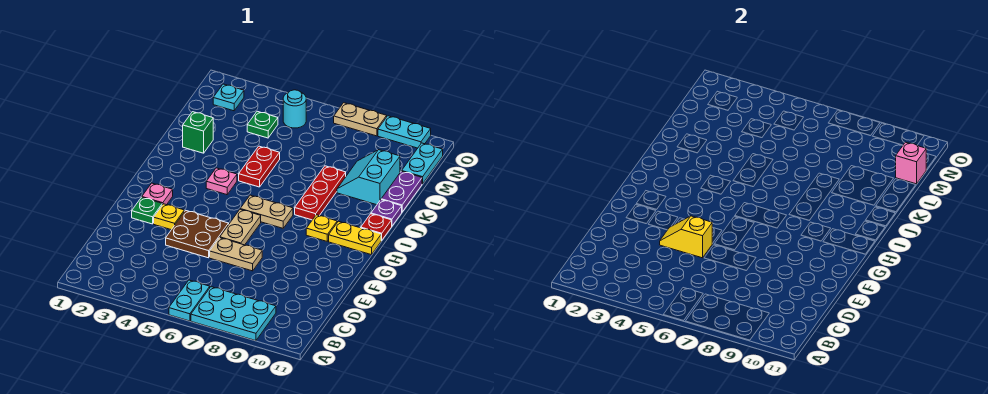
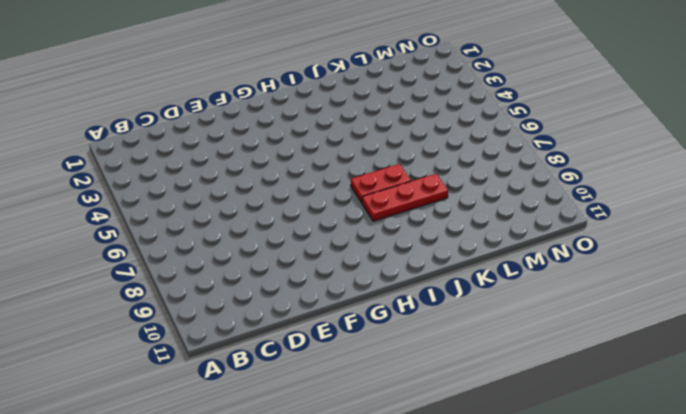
red 1x2 plate [351,164,411,203] -> red 1x2 plate moved to [239,146,280,187]
none -> cyan 1x2 plate [169,280,210,321]
none -> cyan 2x3 plate [191,287,276,341]
none -> brown 2x2 plate [166,210,229,258]

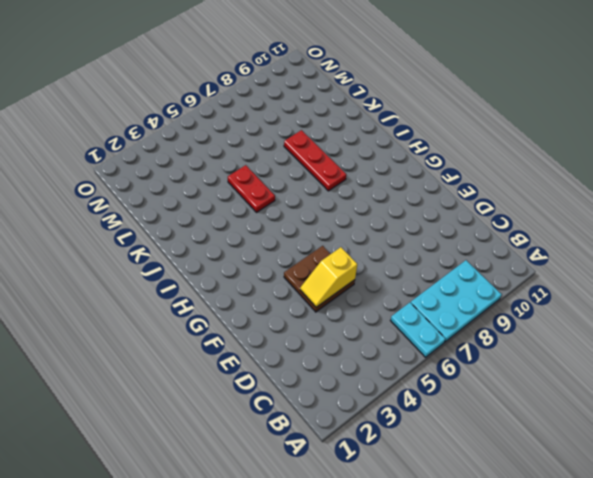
none -> tan 1x2 plate [210,238,262,271]
none -> green 1x1 plate [132,197,162,224]
none -> yellow 1x1 plate [154,204,184,230]

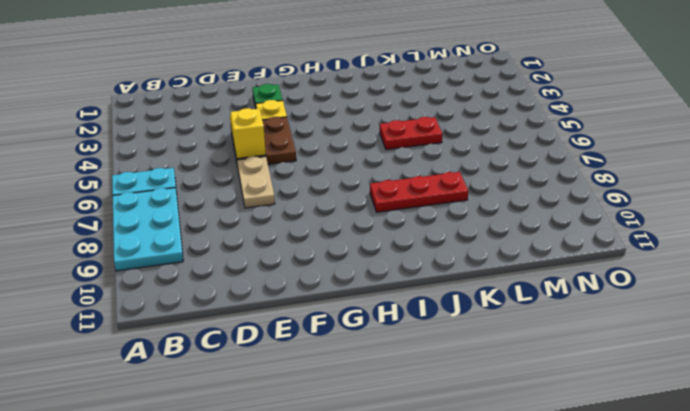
none -> tan 1x2 plate [220,209,261,245]
none -> pink 1x1 plate [142,183,173,205]
none -> tan 1x2 plate [241,195,293,228]

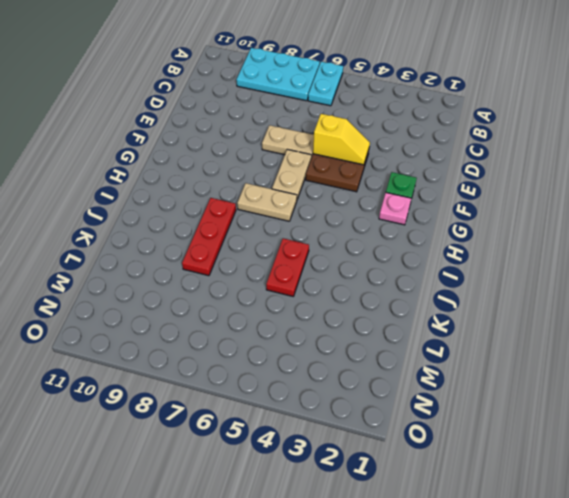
none -> yellow 1x1 plate [154,204,184,230]
none -> yellow 1x1 plate [306,215,337,241]
none -> yellow 1x2 plate [329,221,382,255]

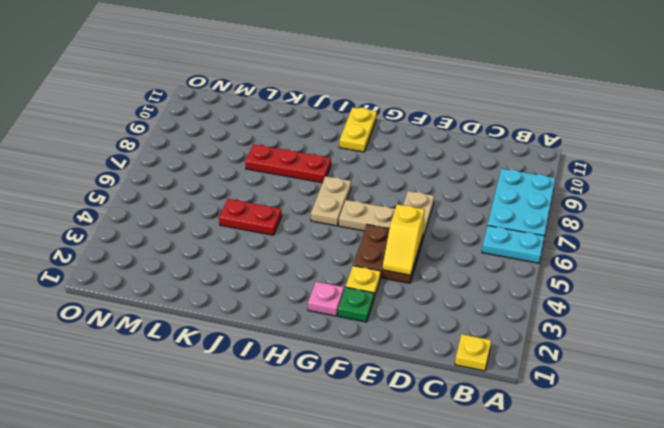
yellow 1x1 plate [455,334,491,371] -> yellow 1x1 plate moved to [306,215,337,241]
none -> pink 1x1 plate [206,168,237,195]
none -> red 1x1 plate [361,214,392,240]
none -> purple 1x1 plate [371,200,402,226]

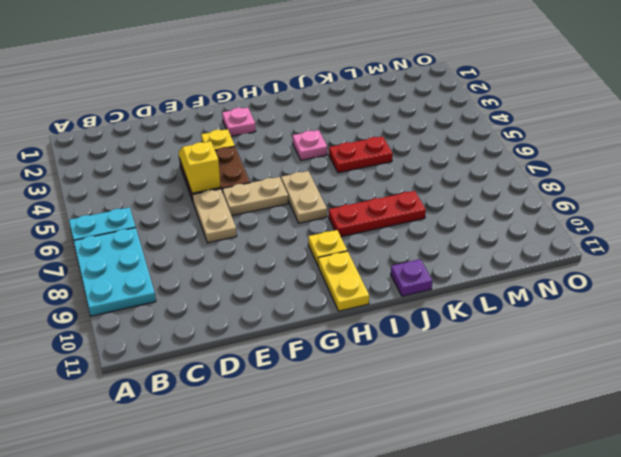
none -> green 1x1 plate [132,197,162,224]
none -> red 1x1 plate [361,214,392,240]
none -> green 1x1 brick [183,112,213,153]

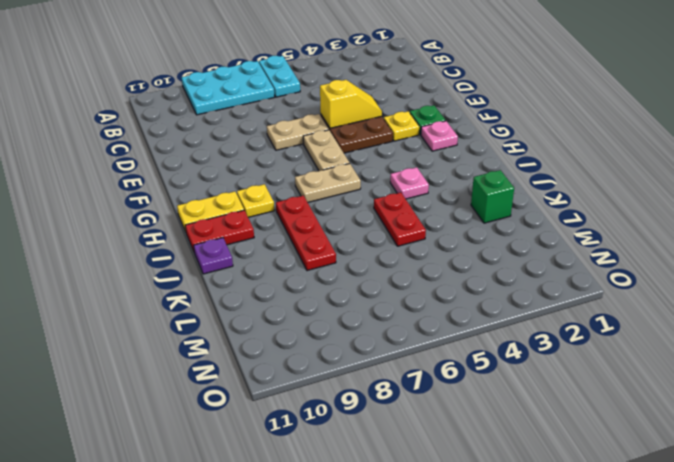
red 1x2 plate [185,210,254,251] -> red 1x1 plate [361,214,392,240]
none -> cyan 2x2 slope [337,150,400,205]
none -> purple 1x2 plate [381,171,422,212]
none -> green 1x1 plate [247,111,278,138]

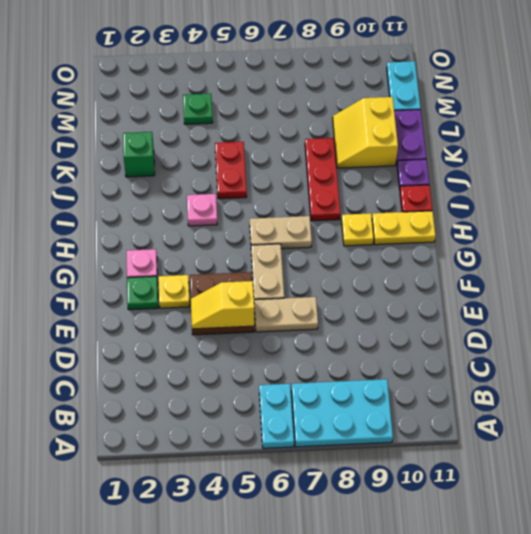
yellow 2x2 slope [333,97,398,168] -> cyan 2x2 slope [337,150,400,205]
none -> cyan 1x1 plate [213,84,244,111]
none -> cyan 1x1 round brick [283,90,306,128]
none -> tan 1x2 plate [334,103,387,136]

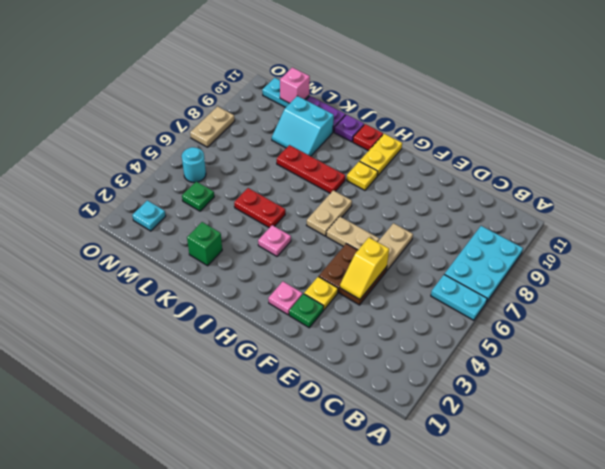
none -> cyan 1x2 plate [378,116,431,148]

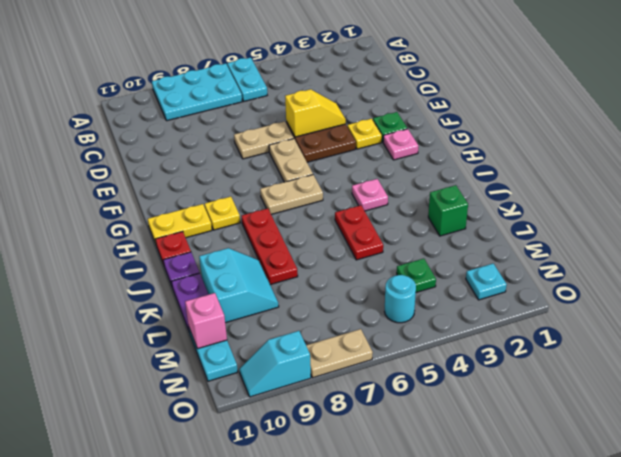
cyan 1x2 slope [239,331,311,397] -> cyan 1x2 plate [378,116,431,148]

